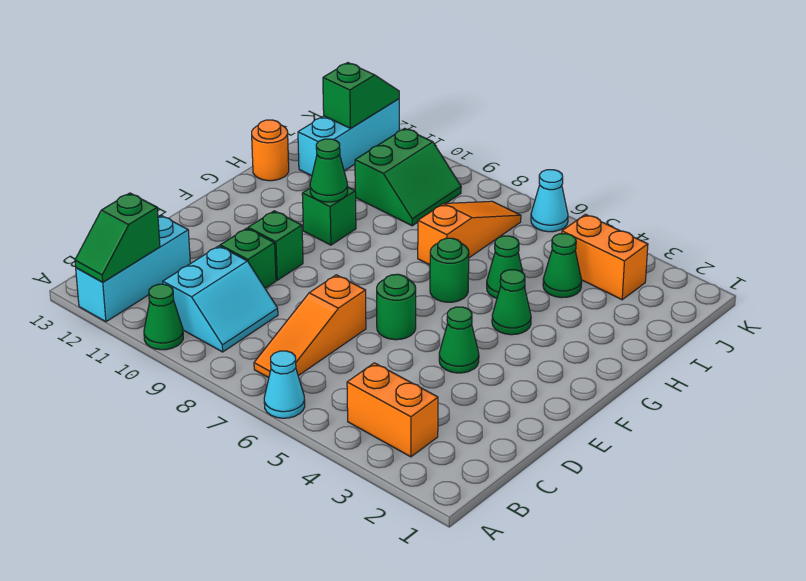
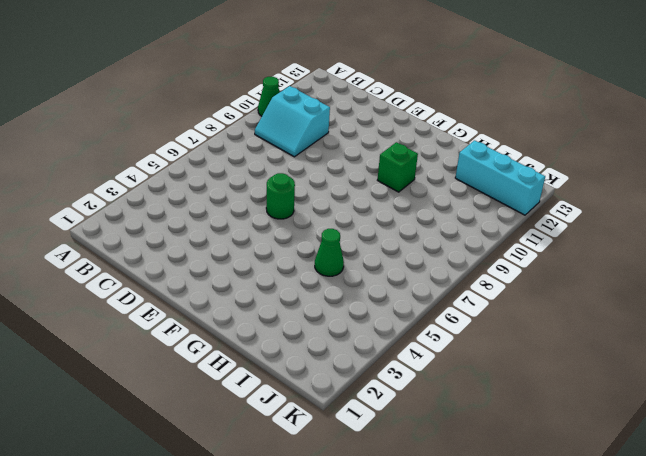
none -> cyan 1x1 cone [264,351,305,418]
none -> cyan 1x3 brick [76,215,190,322]
none -> orange 1x2 brick [347,363,438,457]

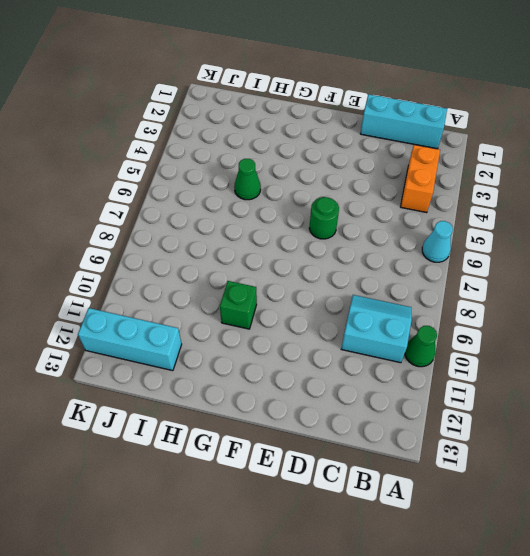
cyan 1x3 brick [360,94,447,149] -> cyan 1x3 brick moved to [76,215,190,322]
none -> orange 1x3 slope [254,275,366,378]
none -> green 1x1 brick [220,228,276,288]
none -> green 1x1 cone [439,307,479,373]

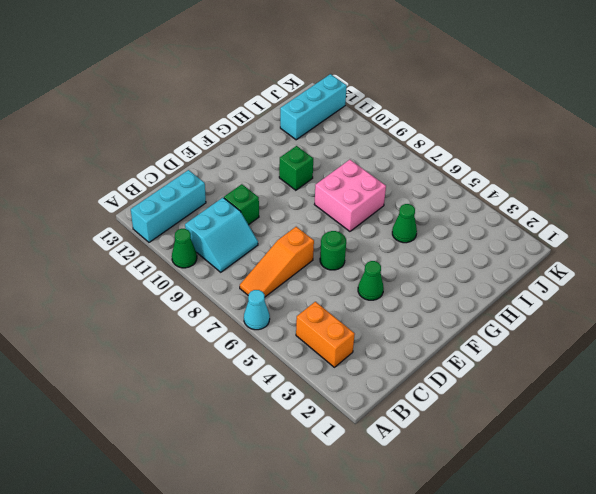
pink 2x2 brick [314,160,386,231] -> orange 1x3 slope [418,201,521,265]
none -> green 1x1 brick [248,211,303,280]
none -> green 1x1 cone [492,270,531,335]
none -> green 1x1 round brick [430,238,469,302]

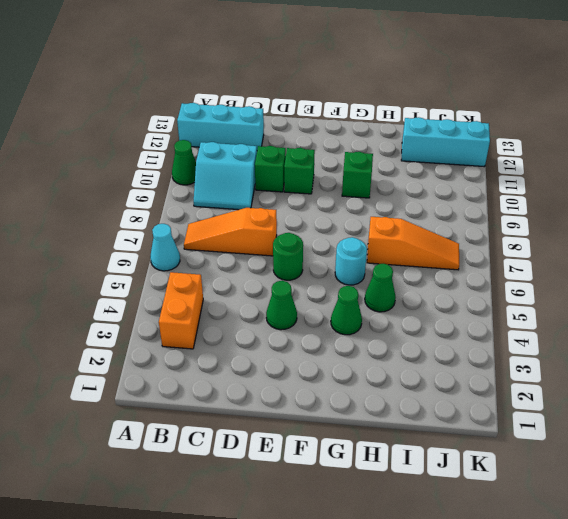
cyan 1x1 round brick [335,237,367,285] -> green 1x1 round brick [430,238,469,302]
none -> orange 1x1 round brick [252,120,289,181]
none -> green 1x1 cone [543,234,582,298]
none -> green 2x2 slope [355,128,461,226]

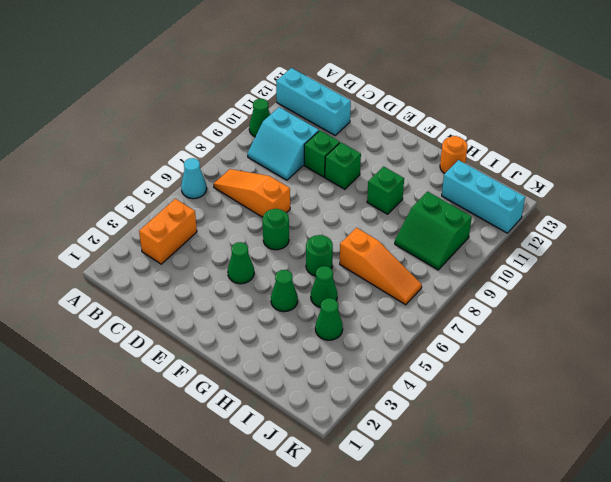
none -> orange 1x2 brick [562,214,648,300]
none -> cyan 1x1 cone [531,170,568,232]
none -> green 1x2 slope [75,193,160,282]

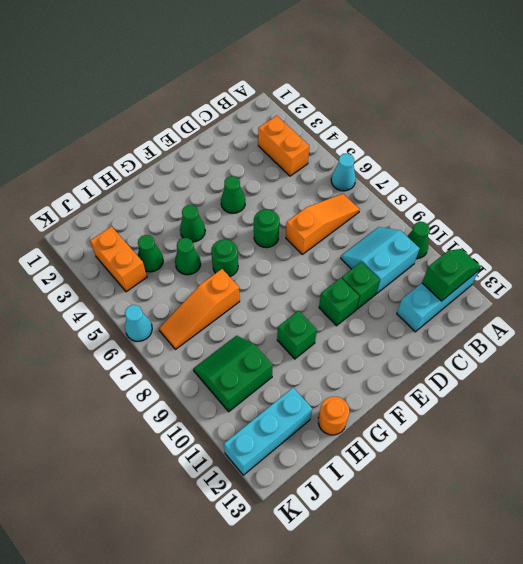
none -> green 1x1 cone [310,139,348,202]
none -> green 1x2 slope [323,63,399,128]

